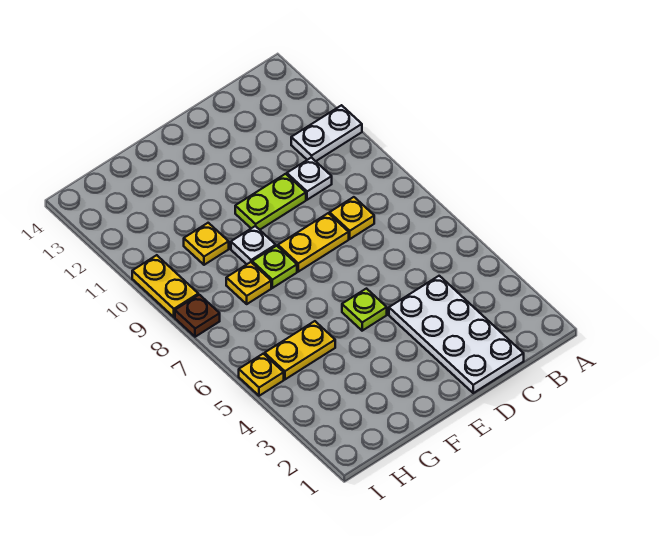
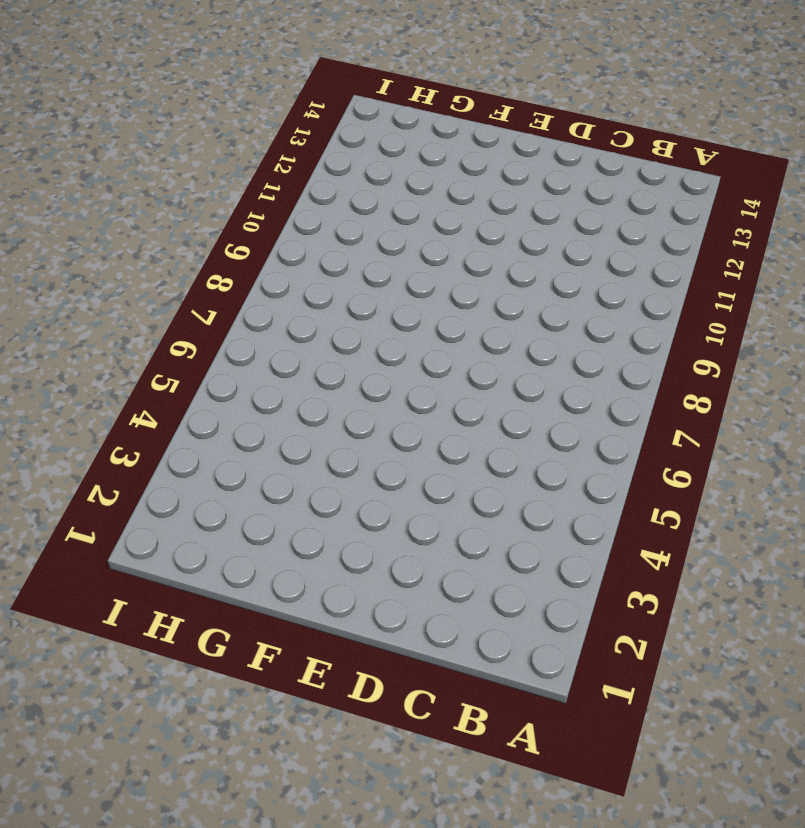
none -> white 1x2 plate [291,105,362,161]
none -> white 2x4 plate [389,276,524,393]
none -> yellow 1x1 plate [329,197,374,239]

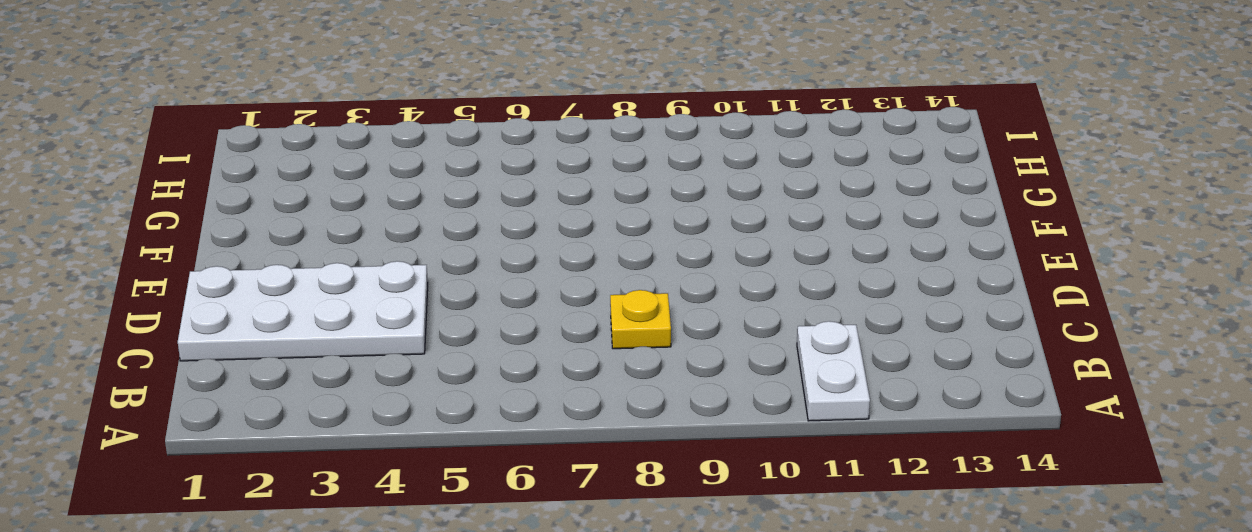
none -> white 1x1 plate [287,158,332,200]
none -> yellow 1x2 plate [278,213,349,272]
none -> lime 1x2 plate [235,174,306,230]

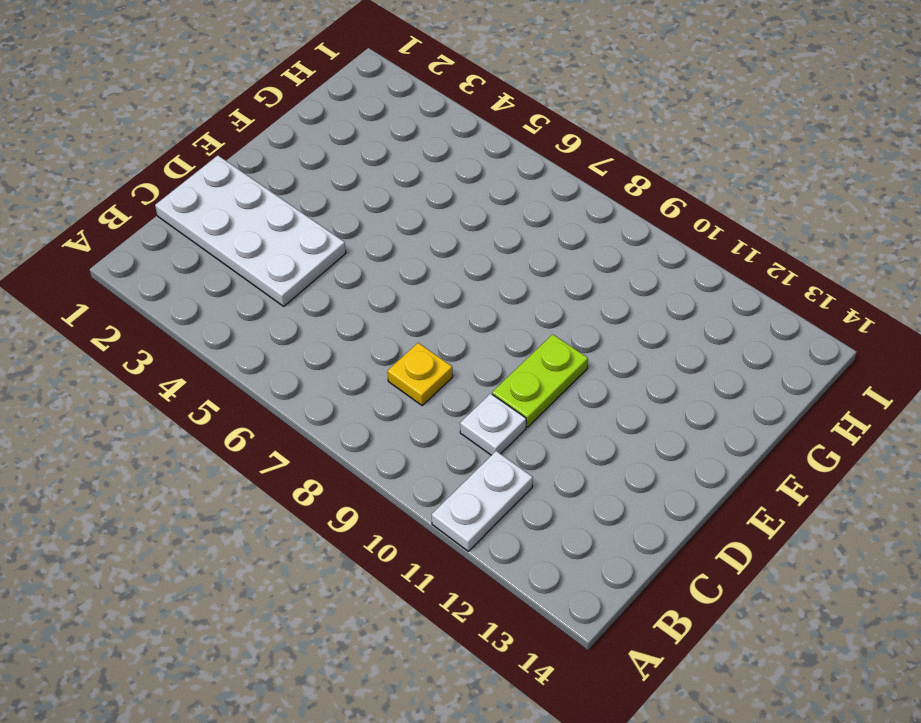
none -> yellow 1x2 plate [278,213,349,272]
none -> lime 1x1 plate [342,289,387,331]
none -> lime 1x1 plate [252,246,297,288]

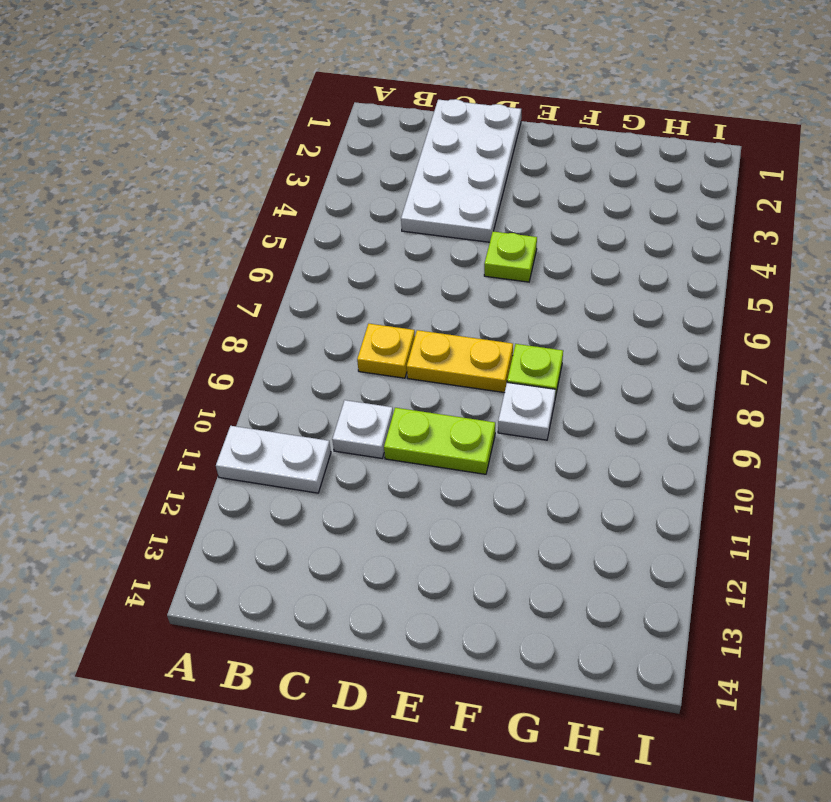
none -> yellow 1x2 plate [265,321,335,379]
none -> yellow 1x1 plate [226,262,271,304]
none -> yellow 1x1 plate [184,223,229,265]

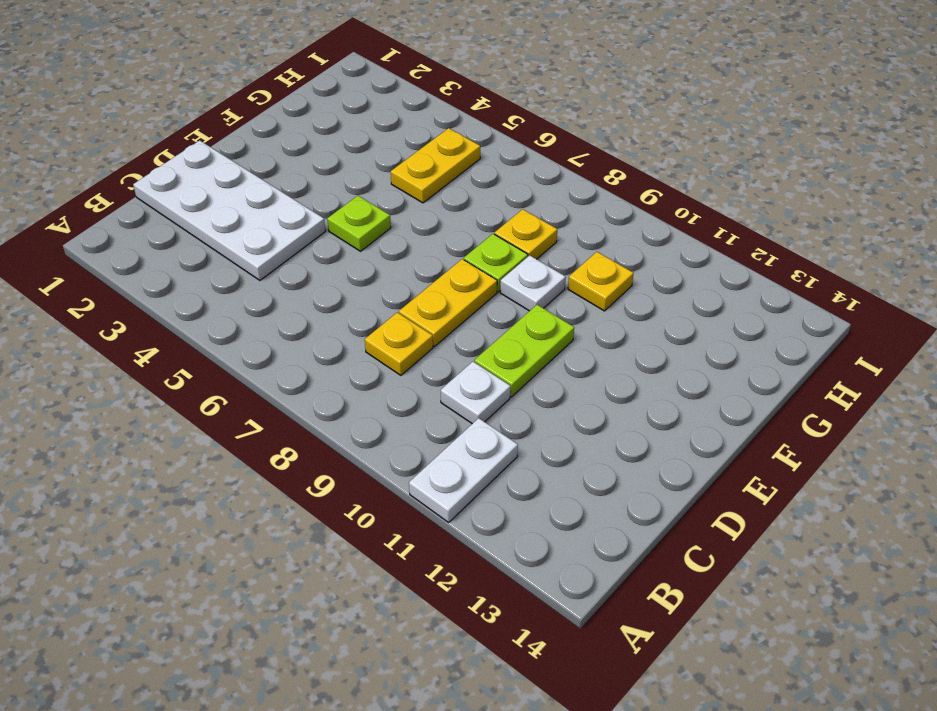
none -> yellow 1x1 plate [239,354,284,396]
none -> brown 1x1 plate [175,295,220,337]
none -> yellow 1x2 plate [132,255,198,317]

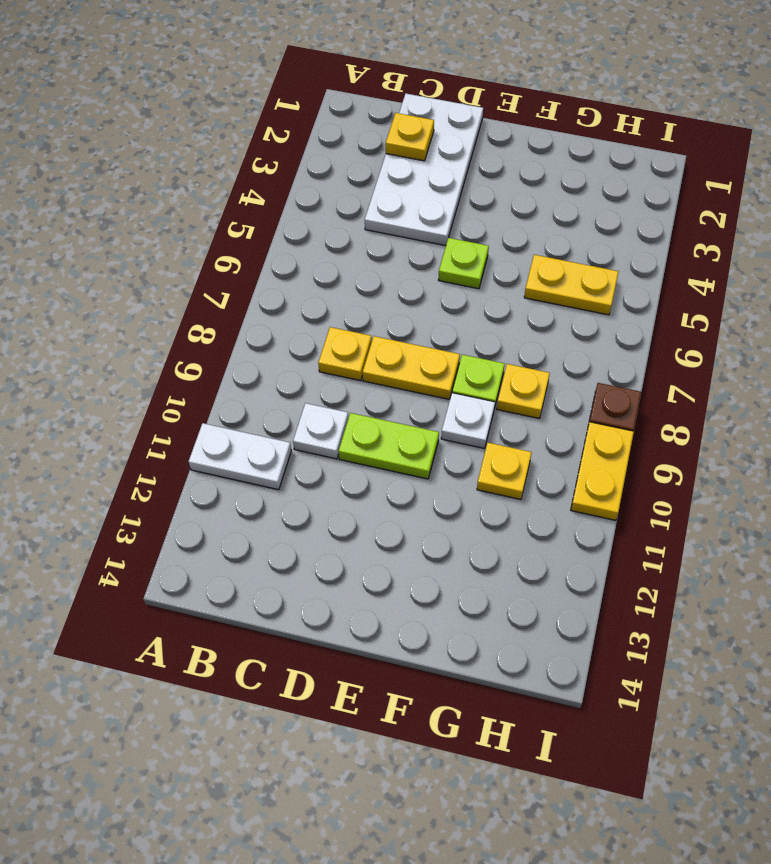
yellow 1x1 plate [386,113,434,161] -> yellow 1x1 plate moved to [239,354,284,396]

